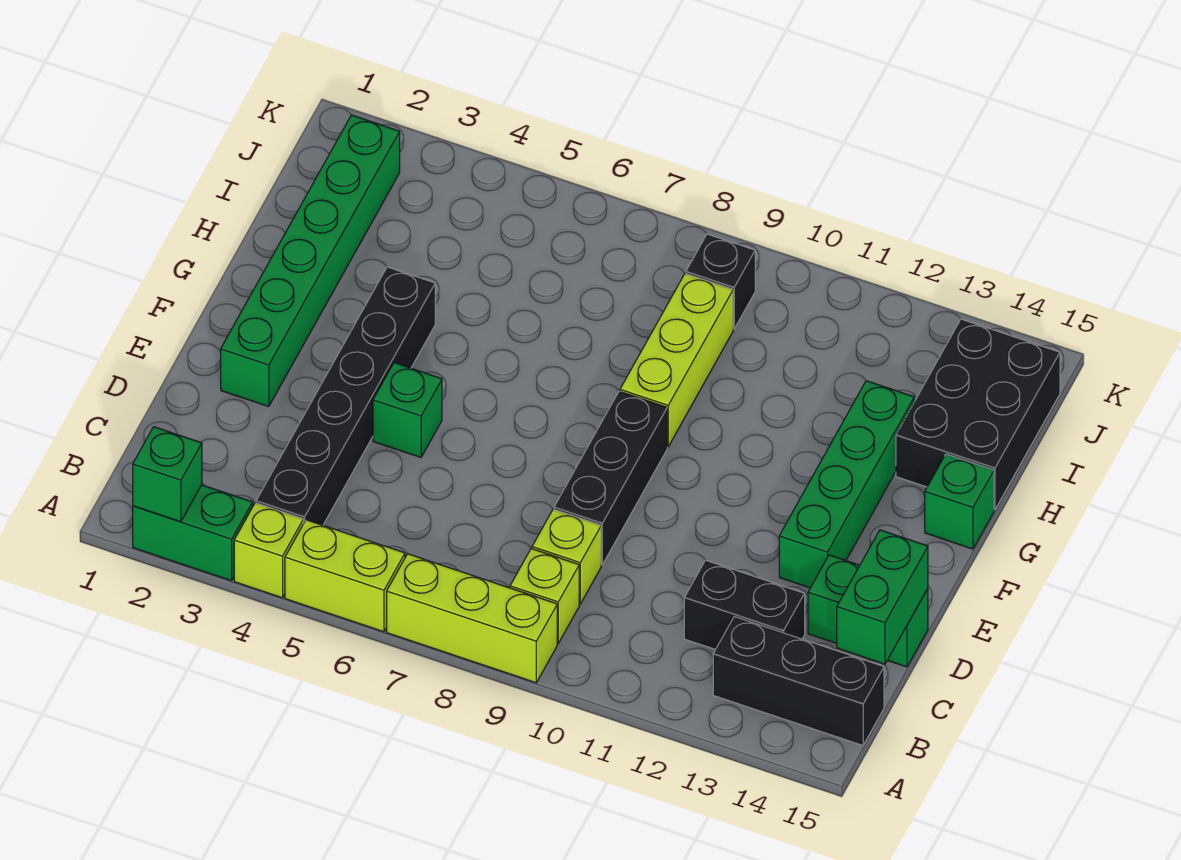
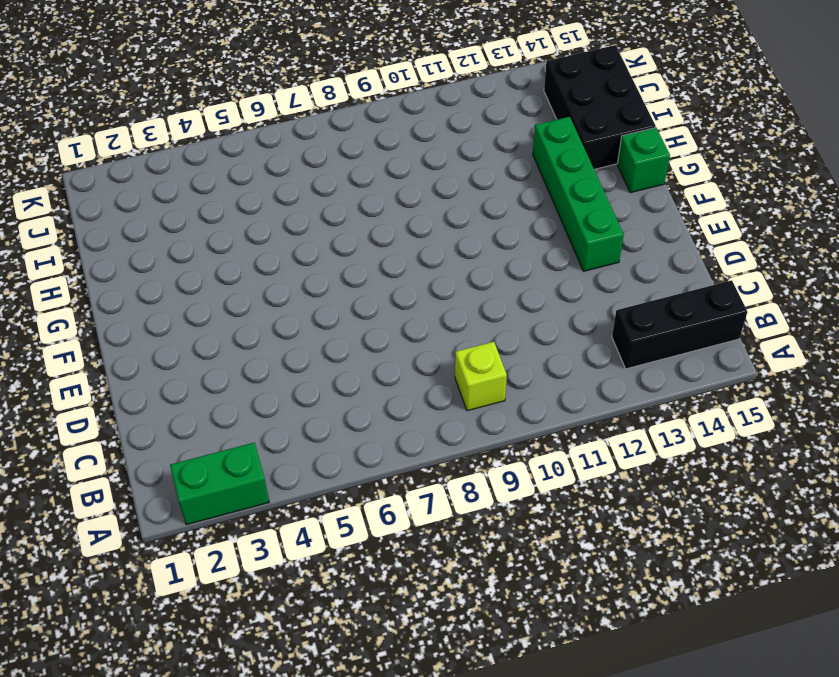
none -> lime 1x1 brick [234,503,303,598]
none -> lime 1x2 brick [285,520,405,632]
none -> lime 1x3 brick [387,554,557,683]

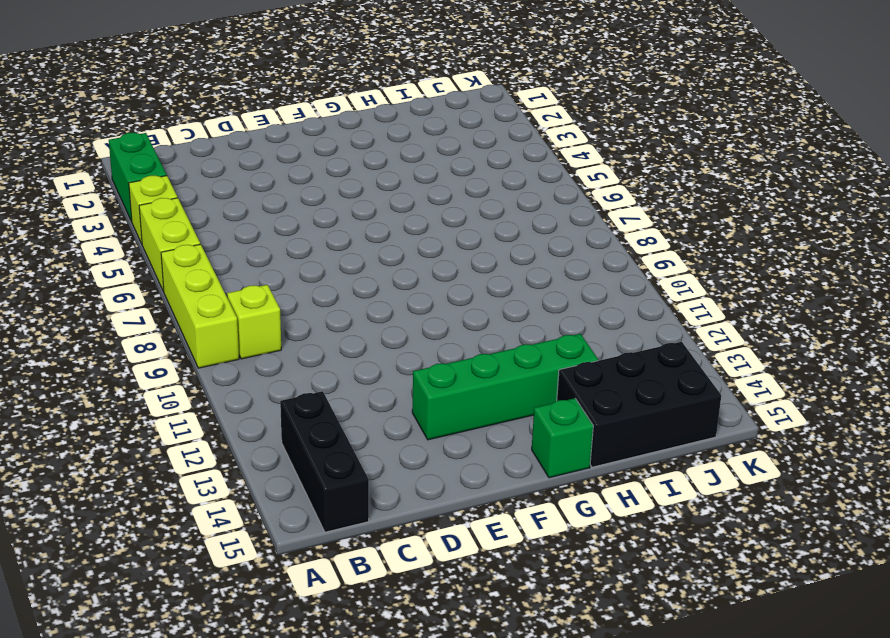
none -> black 1x6 brick [256,267,435,525]
none -> lime 1x1 brick [532,509,601,604]
none -> black 1x2 brick [684,560,805,650]

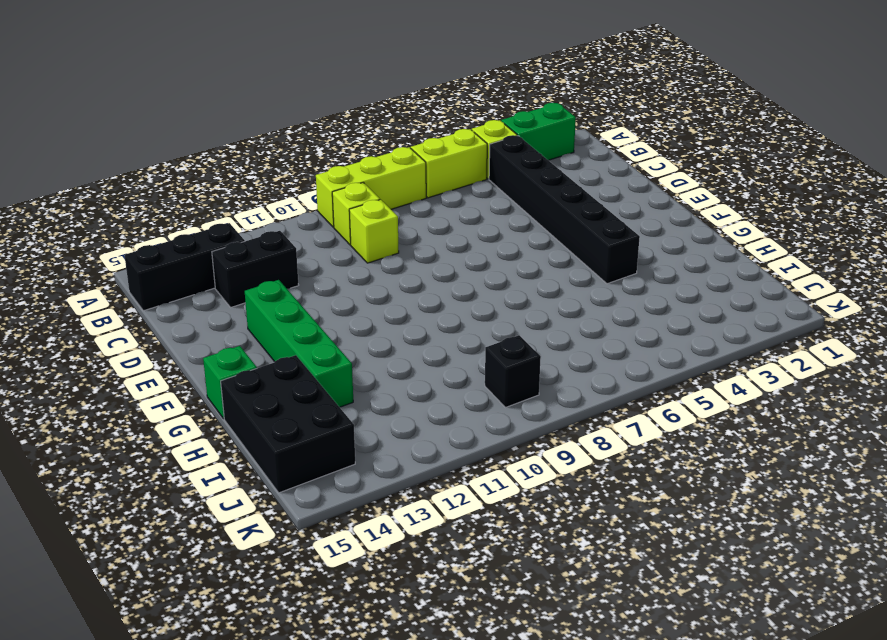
none -> black 1x3 brick [554,391,667,565]
none -> green 1x2 brick [808,555,928,667]
none -> green 1x6 brick [221,115,400,407]

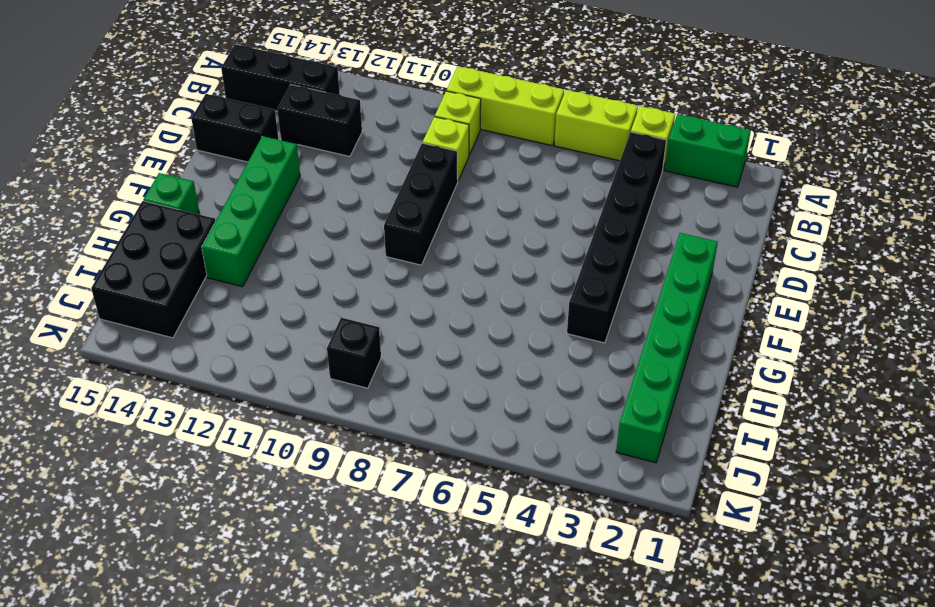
black 1x2 brick [191,94,279,162] -> green 1x2 brick [808,555,928,667]
none -> green 1x1 brick [373,363,442,457]
none -> lime 1x3 brick [620,274,733,447]
none -> green 1x1 brick [133,427,202,522]

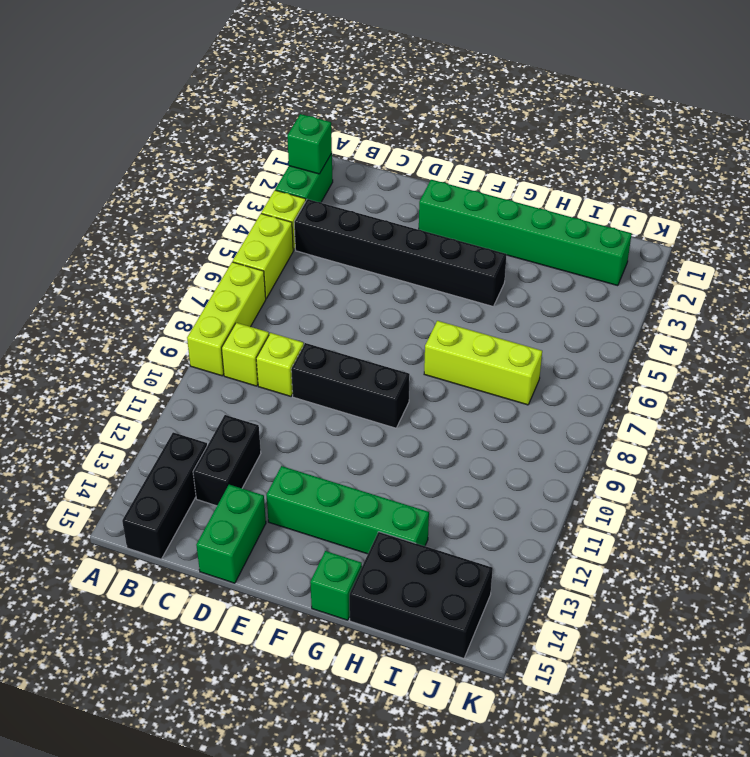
lime 1x3 brick [424,321,542,405] -> lime 1x3 brick moved to [620,274,733,447]
none -> green 1x1 brick [373,363,442,457]
none -> black 1x1 brick [686,234,755,329]
none -> green 1x2 brick [837,530,928,664]

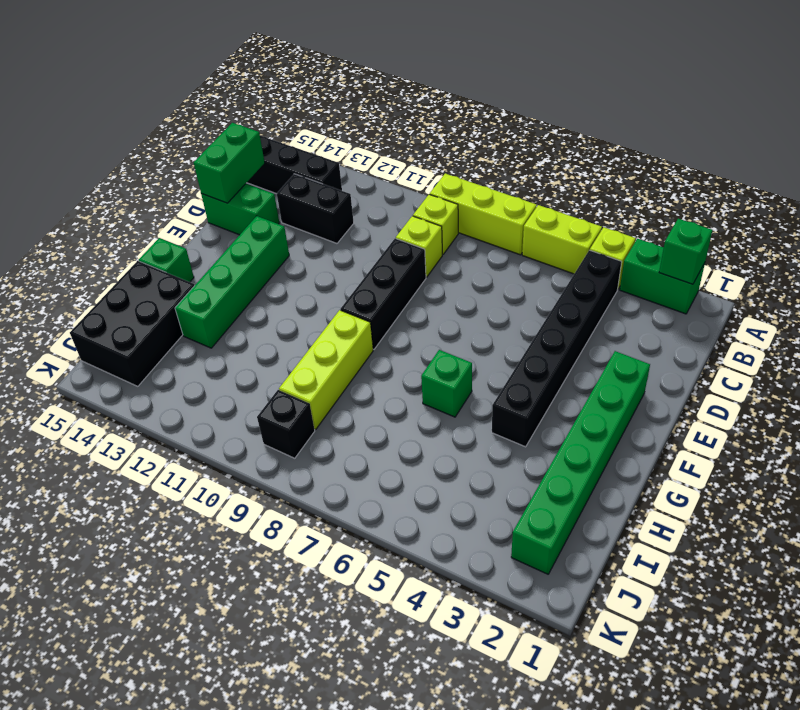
green 1x1 brick [421,350,472,417] -> green 1x1 brick moved to [373,363,442,457]

